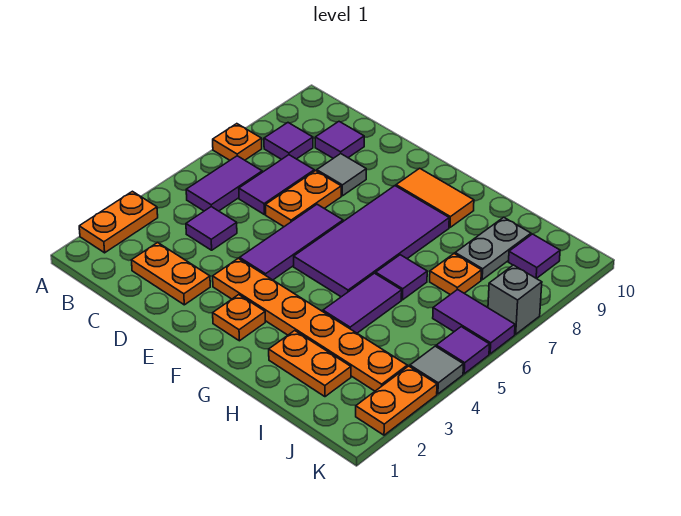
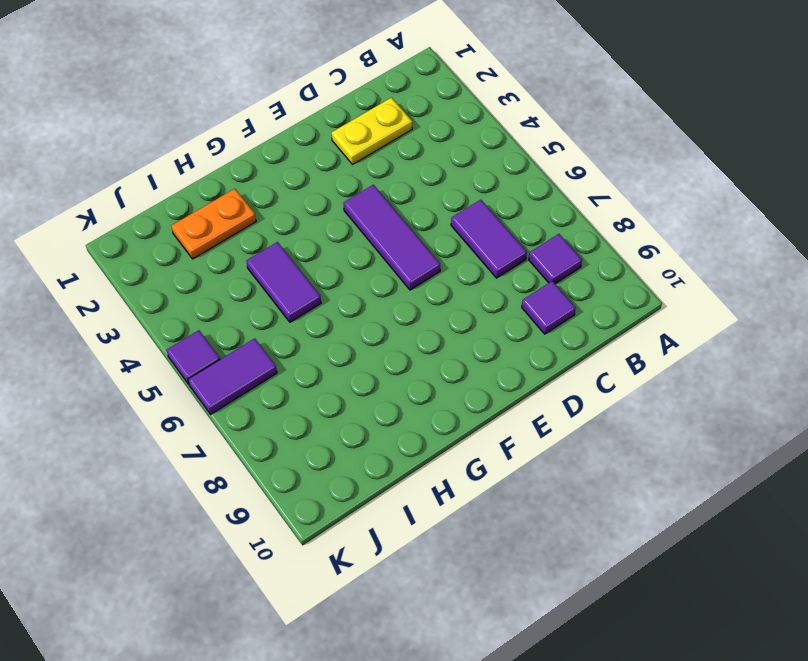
yellow 1x2 plate [332,98,412,165] -> orange 1x2 plate [131,242,210,305]
none -> orange 1x2 plate [79,191,158,253]
none -> orange 1x1 plate [213,124,262,160]
none -> purple 1x2 tile [186,156,262,211]

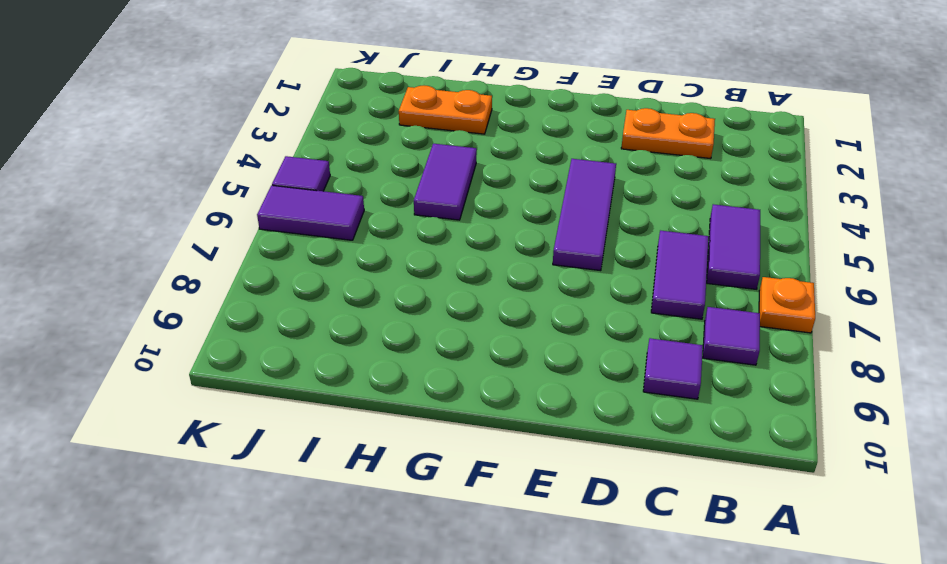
none -> orange 1x2 plate [79,191,158,253]
none -> purple 1x1 tile [186,207,237,250]
none -> orange 1x2 plate [265,171,341,227]

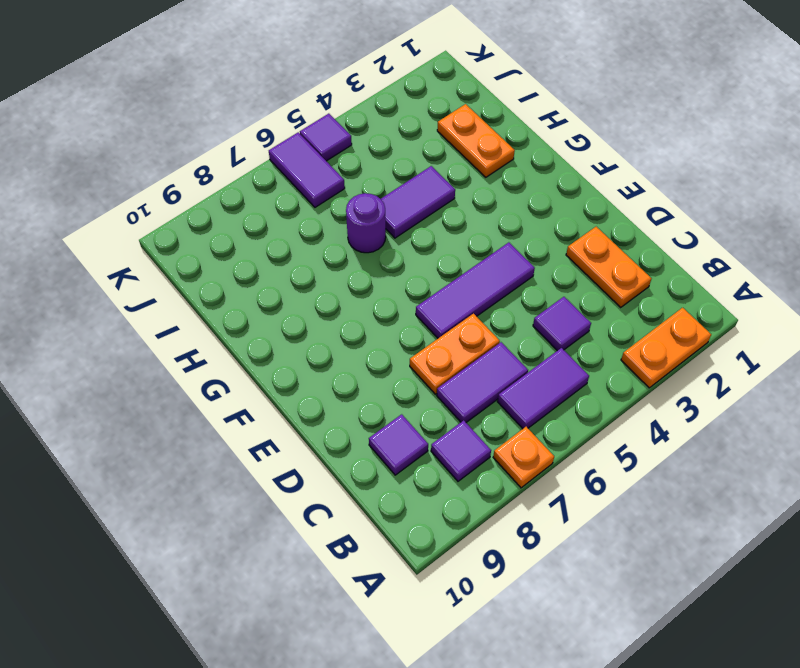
purple 1x1 round brick [346,193,386,253] -> purple 1x1 tile [376,255,427,300]
none -> grey 1x1 tile [317,154,366,196]
none -> orange 1x6 plate [213,258,407,391]
none -> orange 1x1 plate [213,295,265,341]

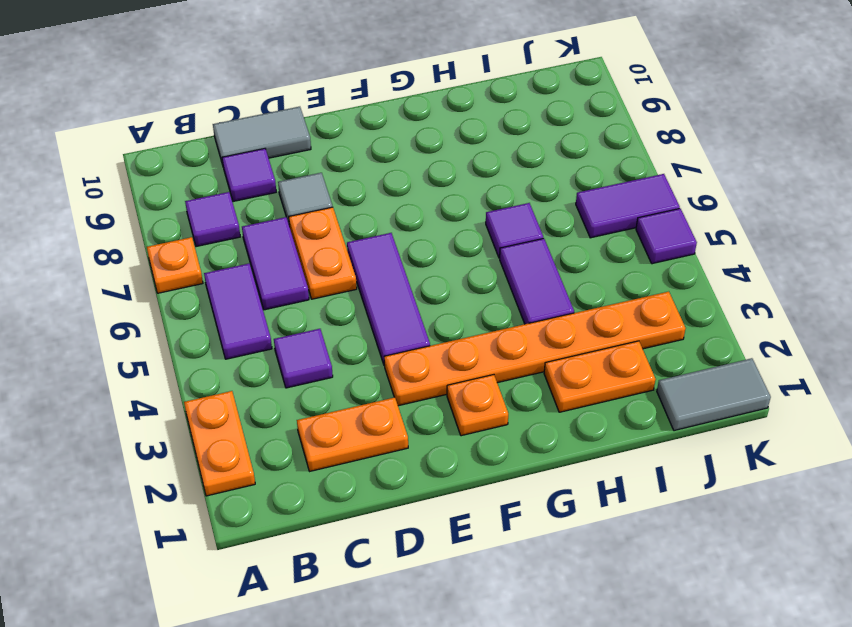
grey 1x2 tile [213,107,311,165] -> none
grey 1x2 tile [657,358,771,431] -> none
none -> purple 2x4 tile [294,186,449,297]
none -> orange 1x2 tile [396,168,474,227]
none -> orange 1x1 plate [430,254,481,295]

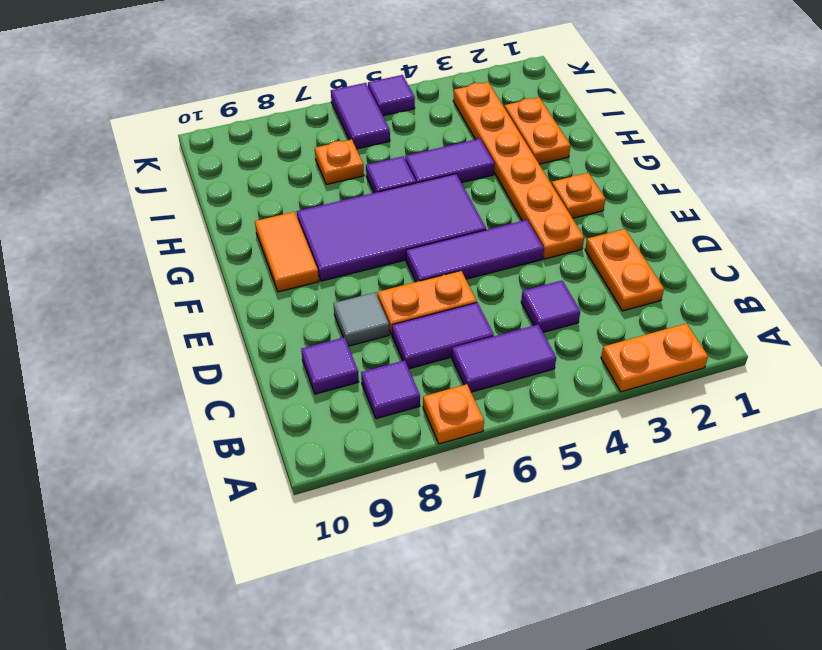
none -> grey 1x2 plate [455,217,531,280]
none -> purple 1x1 tile [509,234,560,279]
none -> orange 1x2 plate [356,366,437,435]

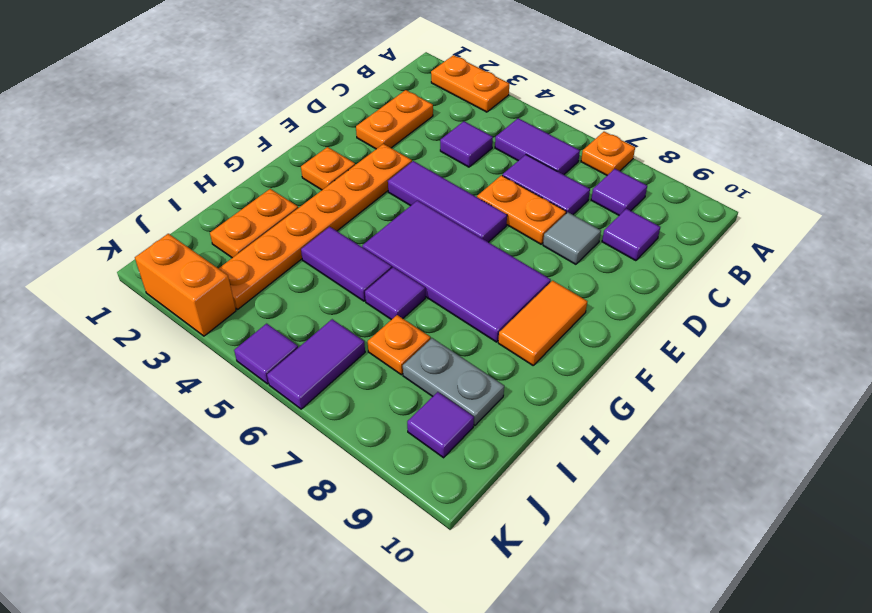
orange 1x2 brick [135,234,236,336] -> orange 1x2 plate [356,366,437,435]
none -> grey 1x1 tile [410,346,463,394]
none -> grey 1x1 brick [488,265,542,334]

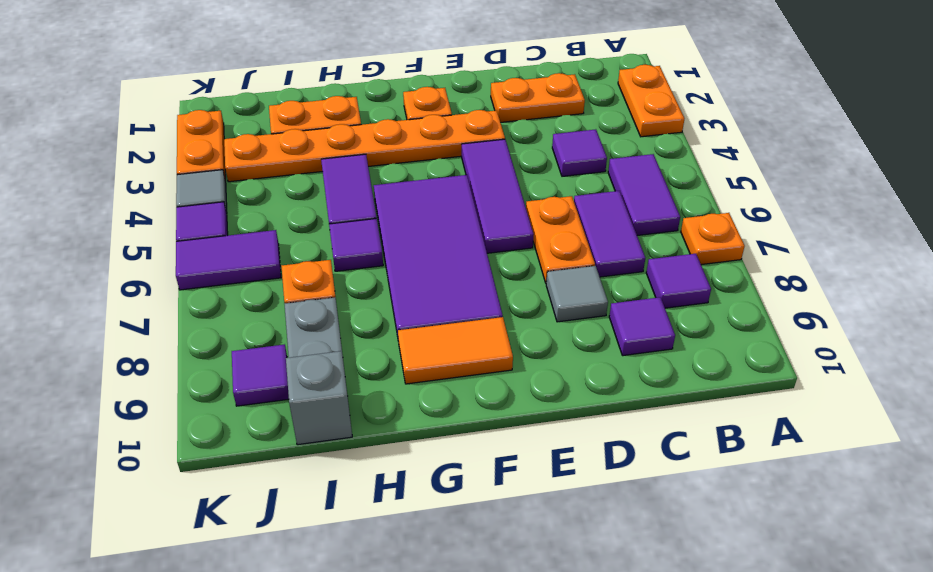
grey 1x1 brick [286,351,352,445] -> grey 1x1 brick moved to [488,265,542,334]

